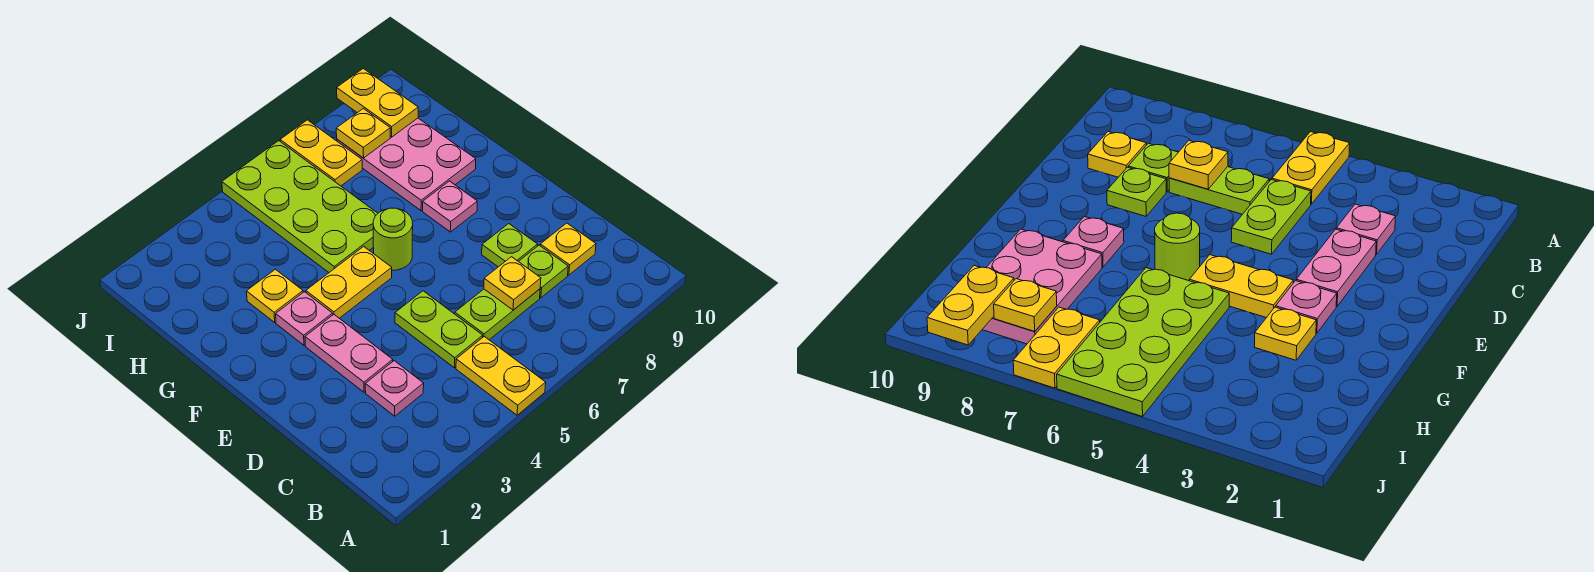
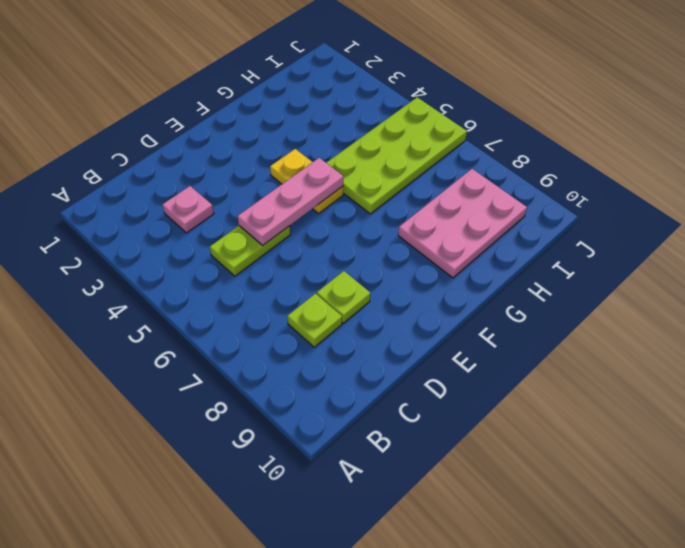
pink 1x3 plate [237,158,343,246] -> none
none -> yellow 1x2 plate [456,336,546,415]
none -> lime 1x2 plate [455,289,540,340]
none -> yellow 1x1 plate [540,223,596,275]

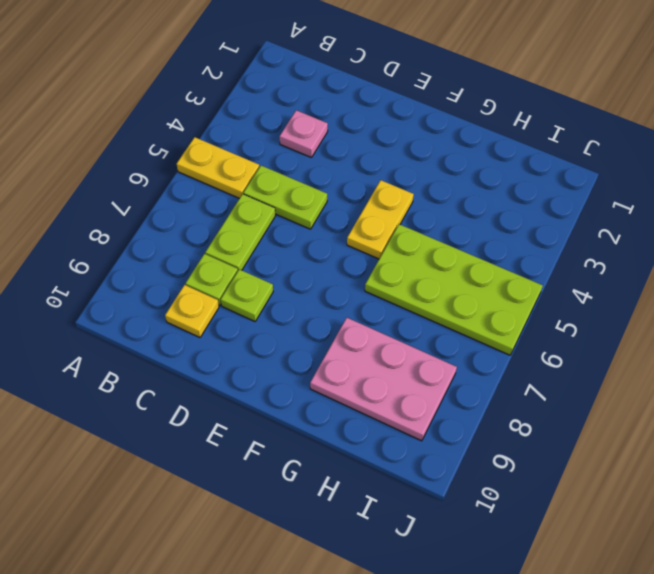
none -> pink 1x2 plate [305,315,393,392]
none -> pink 1x1 plate [276,292,333,345]
none -> lime 1x1 round brick [373,208,413,270]

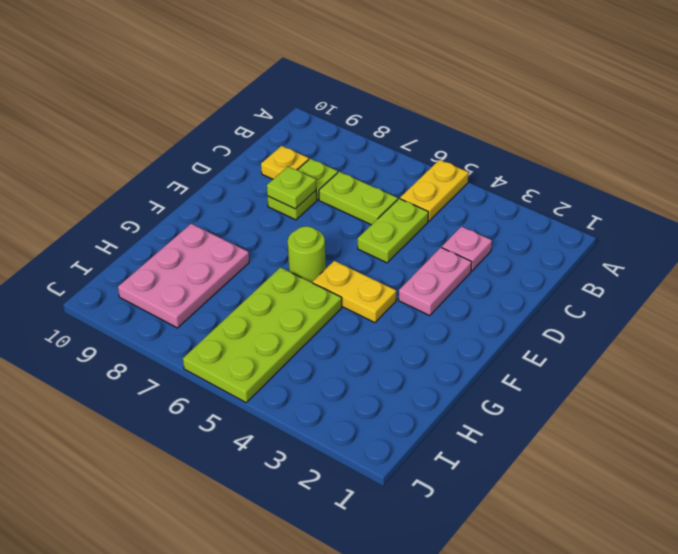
lime 1x1 plate [267,167,316,209] -> none
none -> pink 1x1 plate [276,292,333,345]
none -> pink 1x1 plate [423,181,477,232]
none -> yellow 1x1 plate [247,269,303,322]

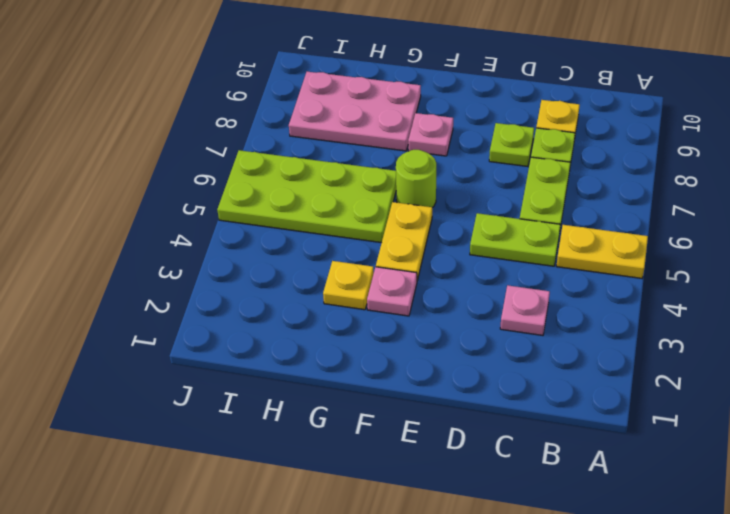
none -> pink 1x2 plate [305,315,393,392]
none -> yellow 1x2 plate [280,120,362,186]
none -> yellow 1x1 plate [484,257,541,310]

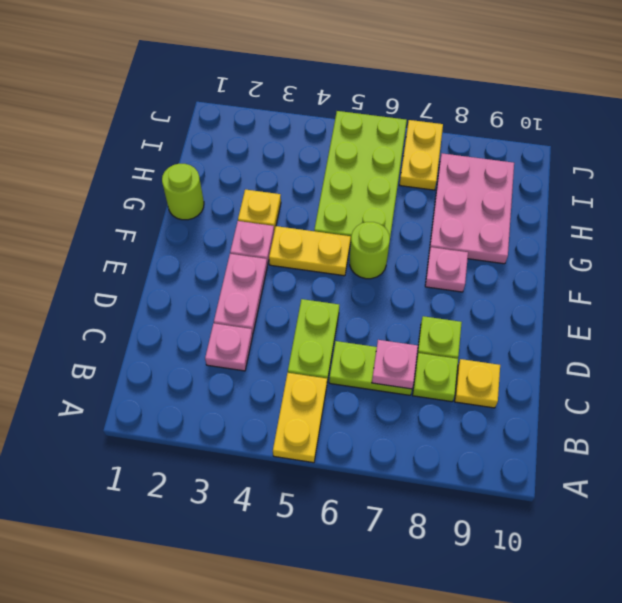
pink 1x1 plate [372,340,418,389] -> yellow 1x1 plate [484,257,541,310]
lime 1x1 round brick [162,164,204,220] -> none
none -> yellow 1x1 plate [336,109,390,158]
none -> yellow 1x2 plate [337,69,418,137]

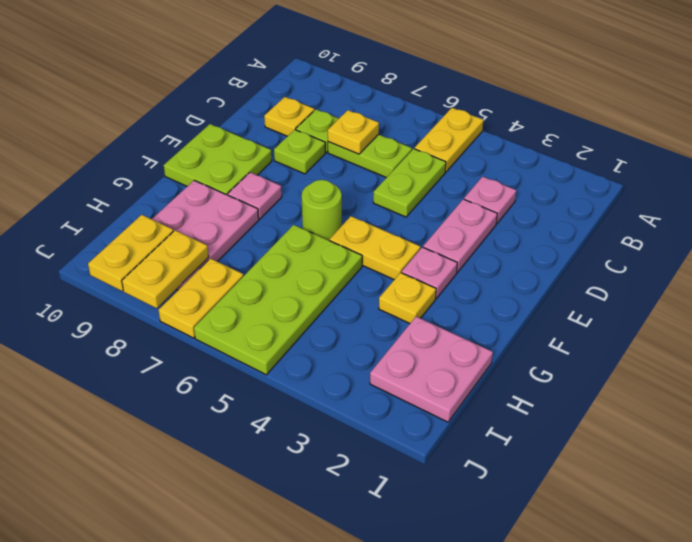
lime 2x2 plate [164,124,272,195] -> none
pink 2x2 plate [370,317,493,422] -> none
yellow 1x2 plate [122,230,209,308] -> yellow 1x1 plate [336,109,390,158]

